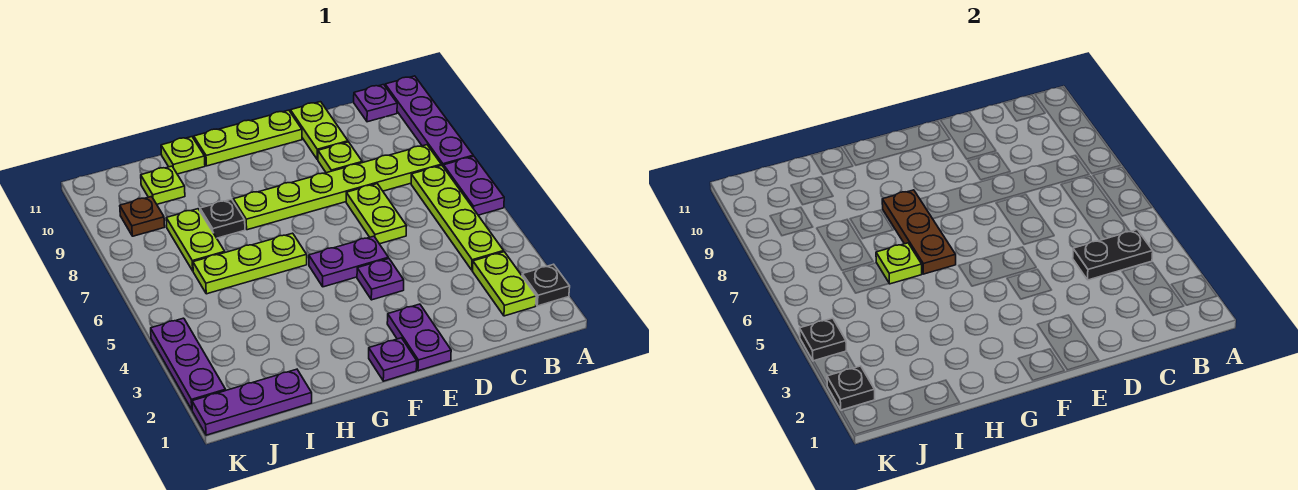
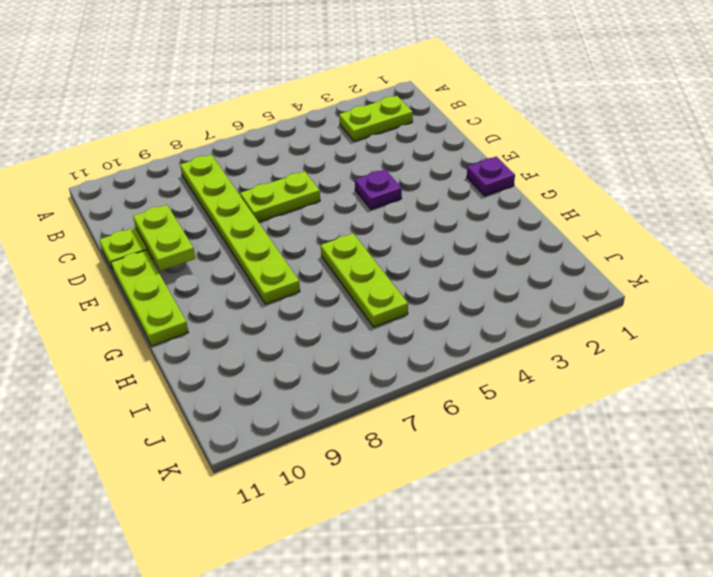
lime 1x2 plate [133,205,195,271] -> lime 1x2 plate turned to [166,209,225,271]
none -> black 1x1 plate [522,264,570,306]
none -> purple 1x2 plate [444,156,504,215]
none -> purple 1x4 plate [385,76,473,167]

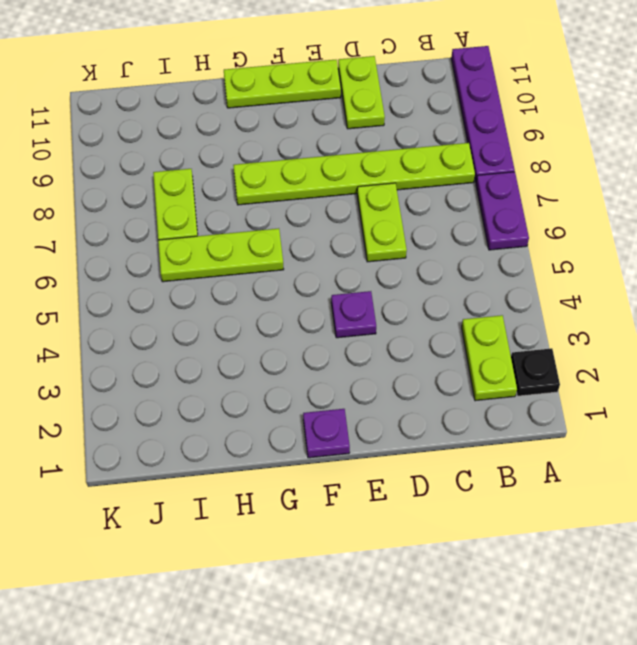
none -> lime 1x4 plate [411,165,504,270]
none -> purple 1x1 plate [354,85,397,122]
none -> lime 1x1 plate [318,142,362,173]

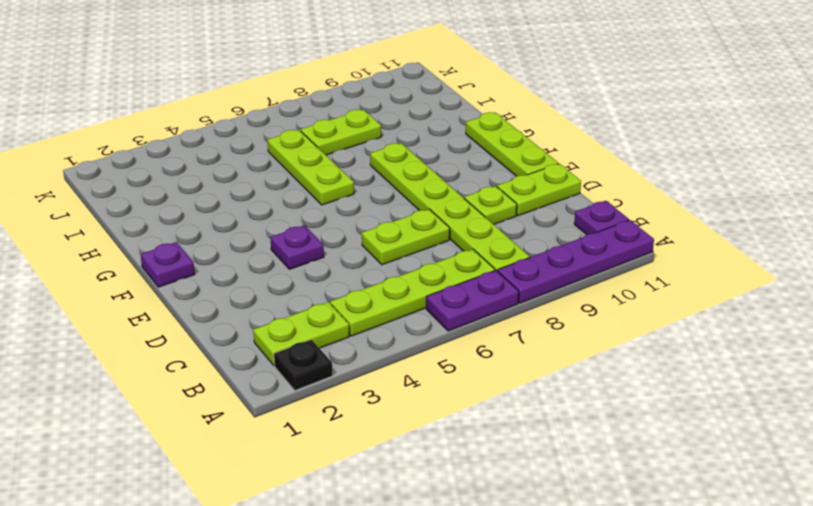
none -> purple 1x2 plate [387,304,451,371]
none -> purple 1x2 plate [309,236,388,287]
none -> black 1x1 plate [200,199,245,238]

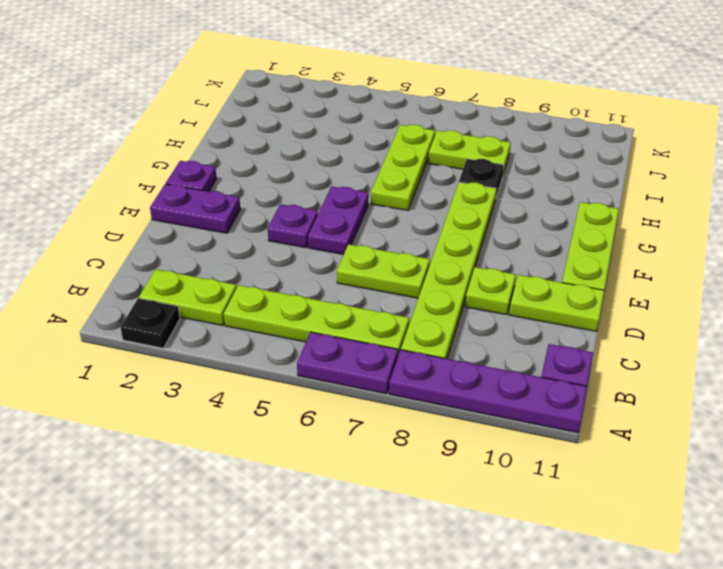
none -> lime 1x1 plate [161,137,205,174]
none -> purple 1x3 plate [192,369,312,435]
none -> lime 1x1 plate [141,166,185,204]

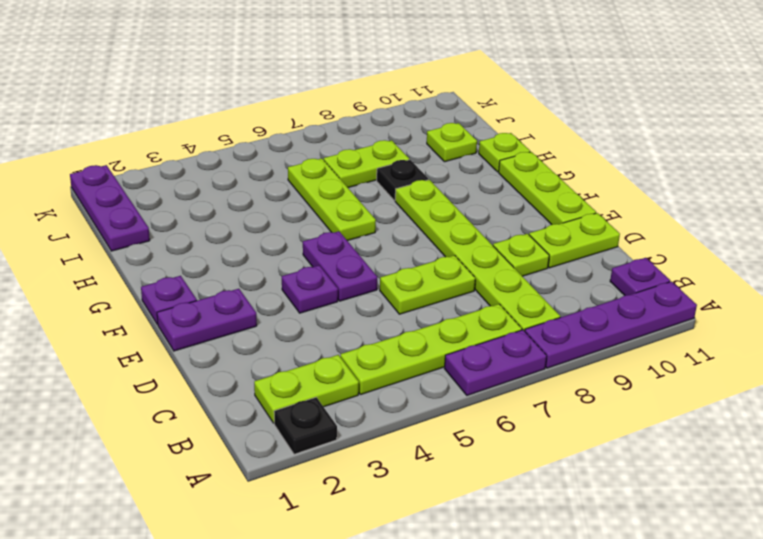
none -> brown 1x1 plate [120,196,165,236]
none -> purple 1x3 plate [151,318,226,409]
none -> black 1x2 plate [1073,230,1153,280]

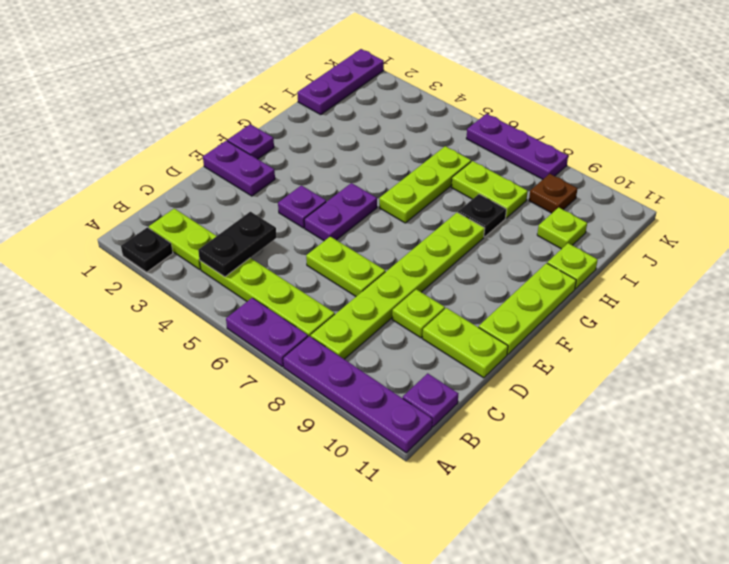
purple 1x3 plate [466,114,568,180] -> purple 1x3 plate moved to [151,318,226,409]
none -> brown 1x3 plate [882,190,956,274]
none -> lime 1x1 plate [876,243,922,284]
none -> black 1x1 plate [827,366,875,410]

